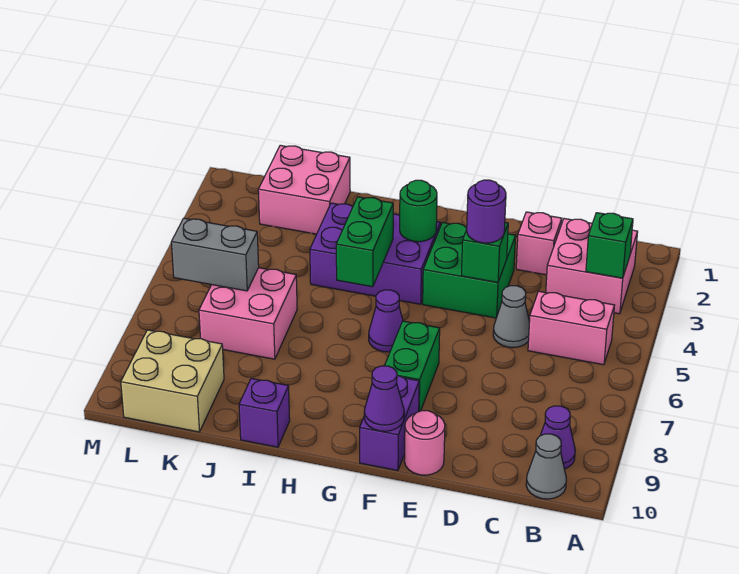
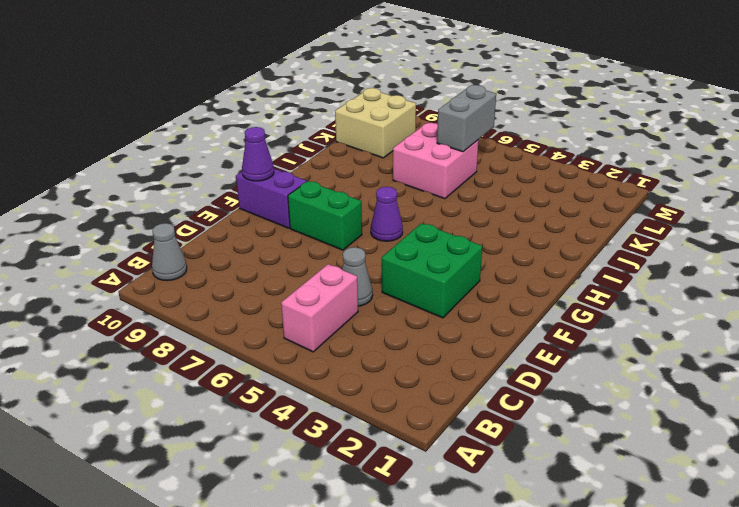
none -> pink 2x2 brick [546,219,638,314]
none -> purple 1x1 cone [540,406,575,469]
none -> pink 1x1 brick [516,212,562,275]

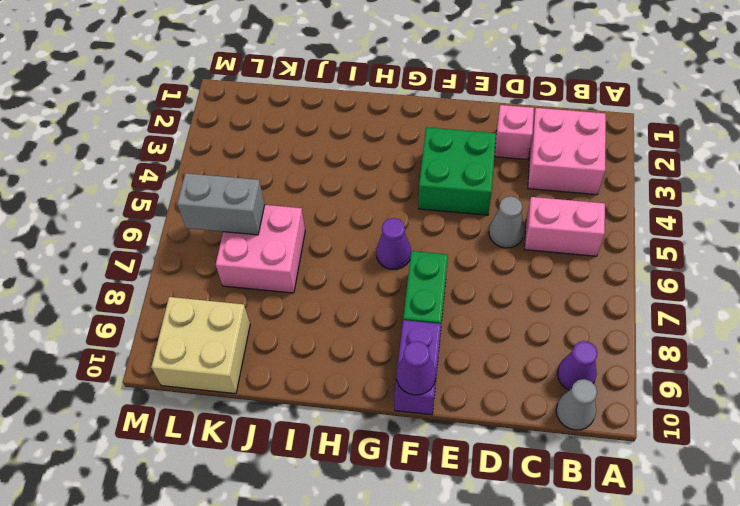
none -> pink 1x1 round brick [404,411,445,475]
none -> purple 2x3 brick [310,203,440,304]
none -> purple 1x1 brick [239,378,290,447]

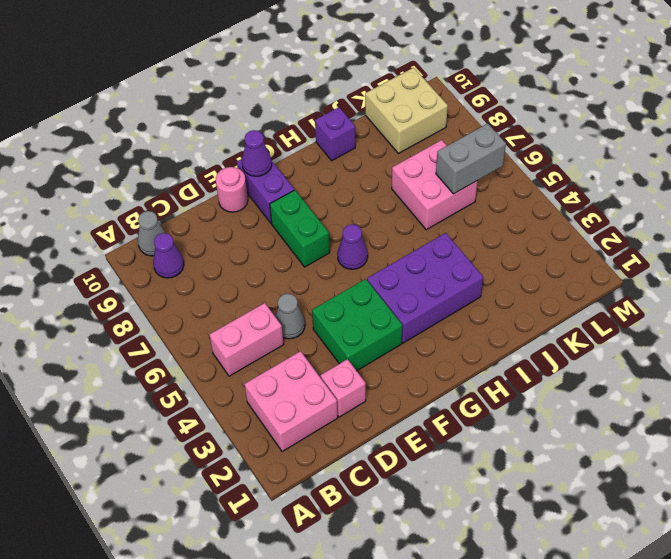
none -> pink 2x2 brick [258,145,350,234]
none -> green 1x1 brick [586,213,633,278]
none -> green 1x1 brick [462,223,508,282]

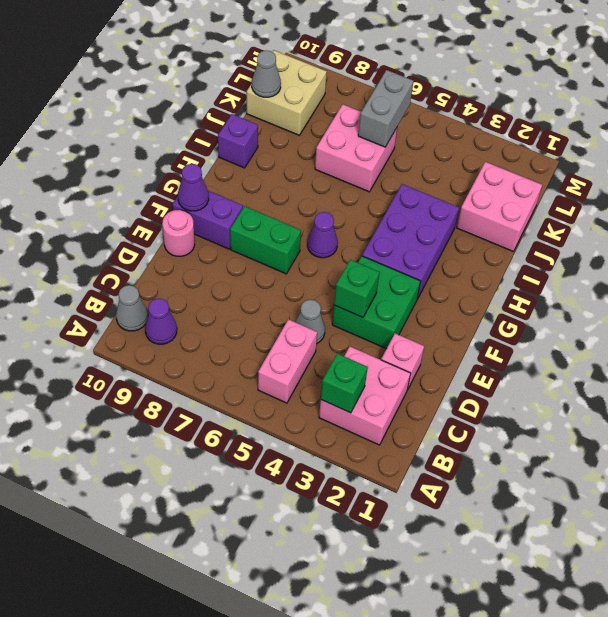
grey 1x1 cone [252,50,281,97] -> none
none -> green 1x1 round brick [400,180,437,242]
none -> green 1x2 brick [336,197,393,287]
none -> purple 1x1 round brick [467,180,506,243]

